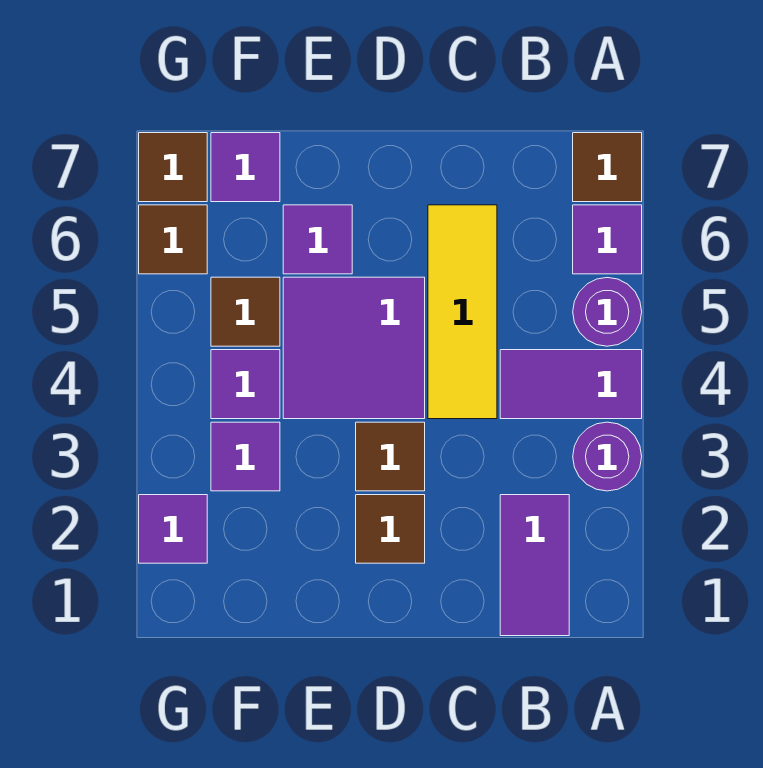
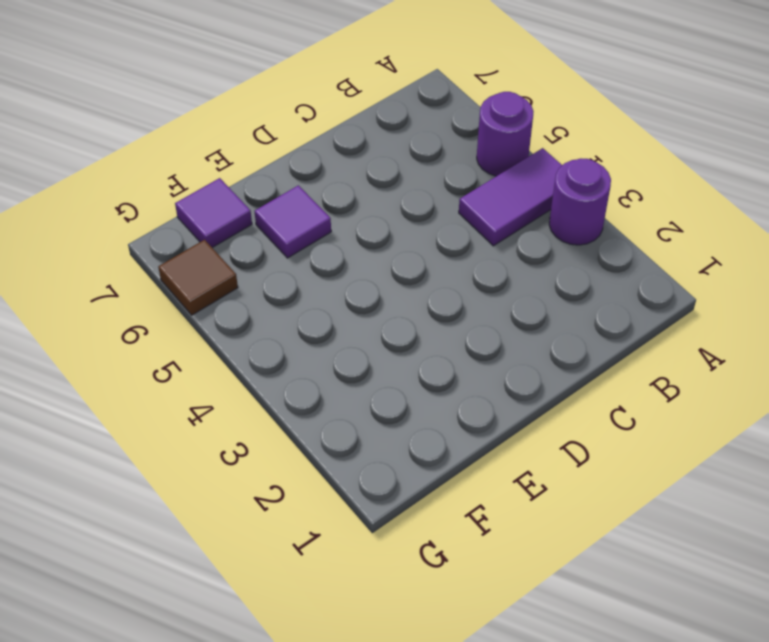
none -> purple 1x1 tile [573,205,642,274]
none -> brown 1x1 tile [573,133,642,202]
none -> purple 1x2 tile [500,495,569,636]

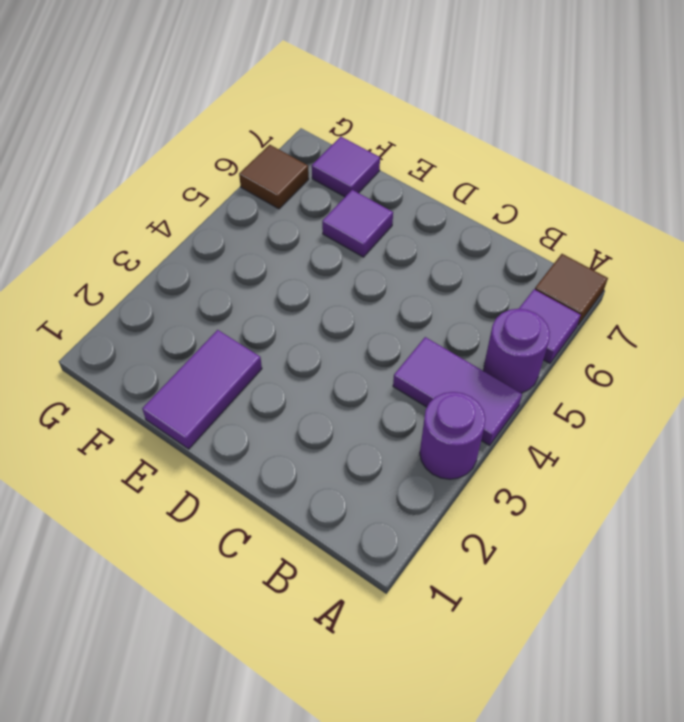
purple 1x2 tile [142,330,262,449] -> purple 1x2 tile moved to [500,495,569,636]
none -> yellow 1x3 tile [428,205,497,419]
none -> brown 1x1 tile [356,495,425,563]
none -> brown 1x1 tile [356,422,425,491]

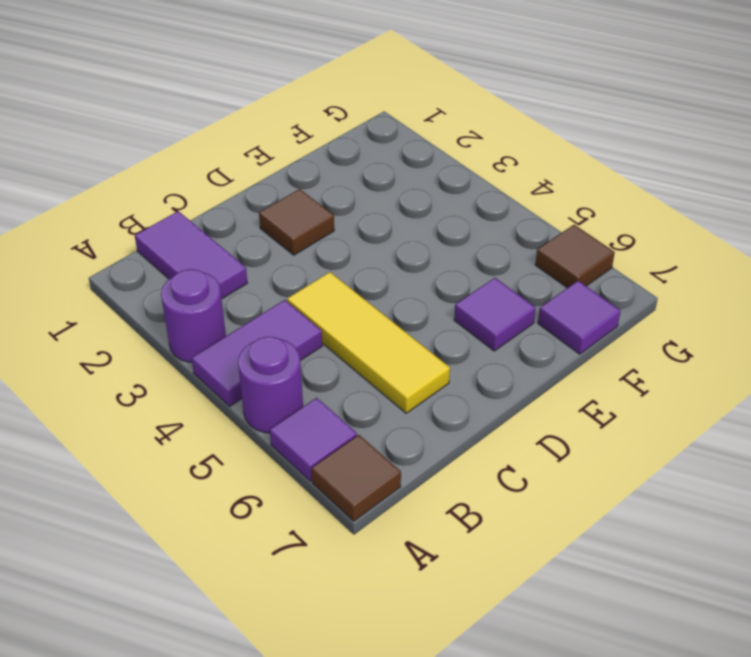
none -> brown 1x1 tile [356,422,425,491]
none -> purple 2x2 tile [283,277,425,419]
none -> purple 1x1 tile [211,422,280,491]

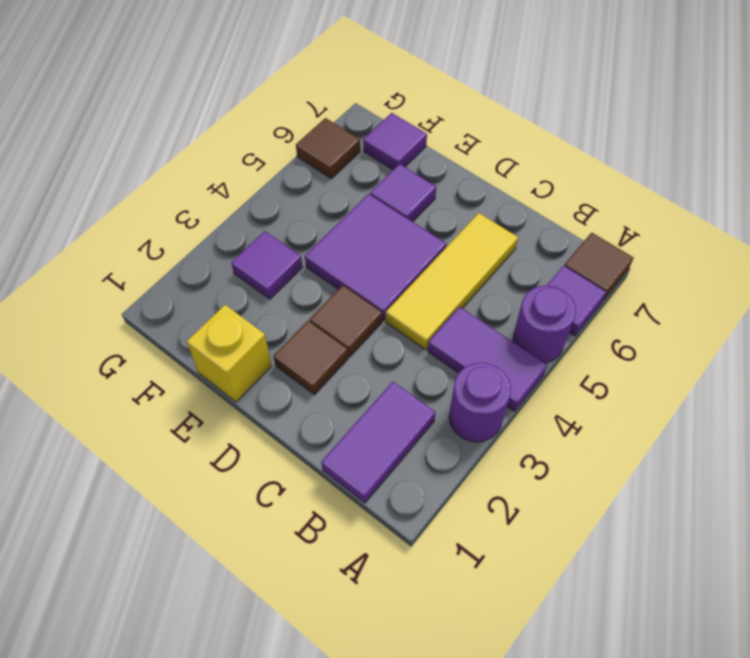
yellow 1x1 brick [187,305,272,402] -> none
none -> purple 1x1 tile [211,350,280,419]
none -> brown 1x1 tile [211,277,280,346]
none -> purple 1x1 tile [139,495,207,563]

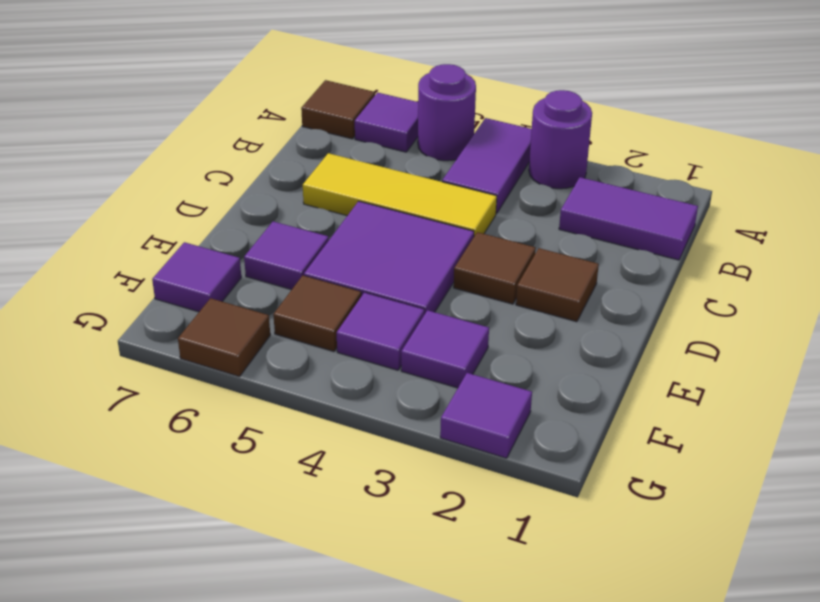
none -> brown 1x1 tile [139,133,207,202]

